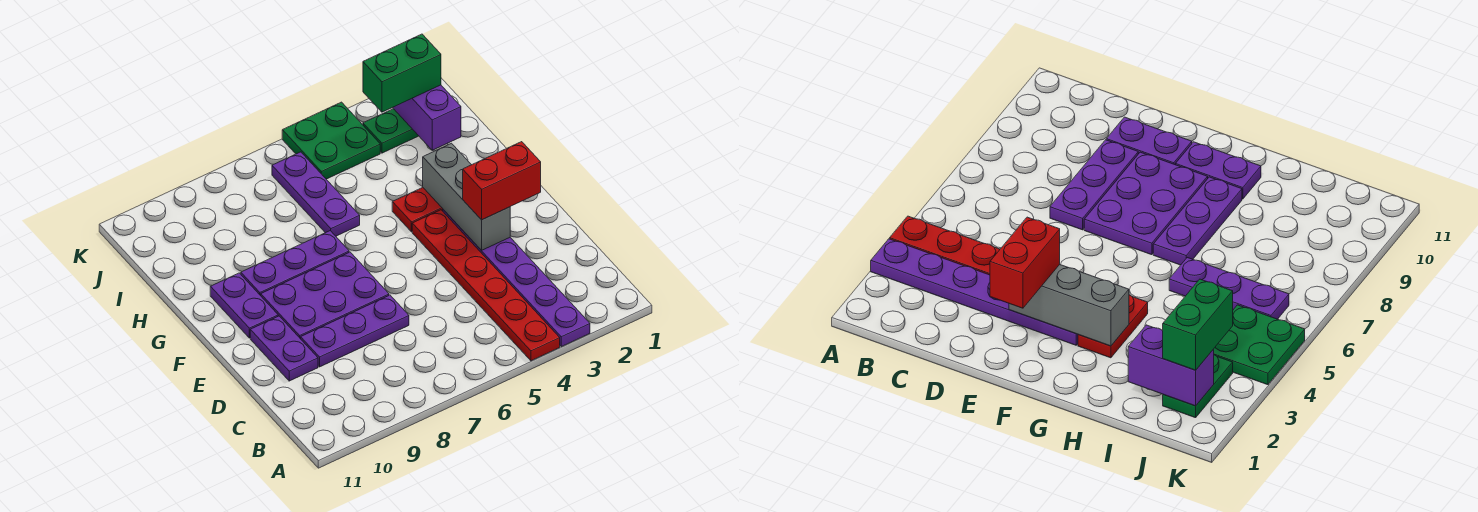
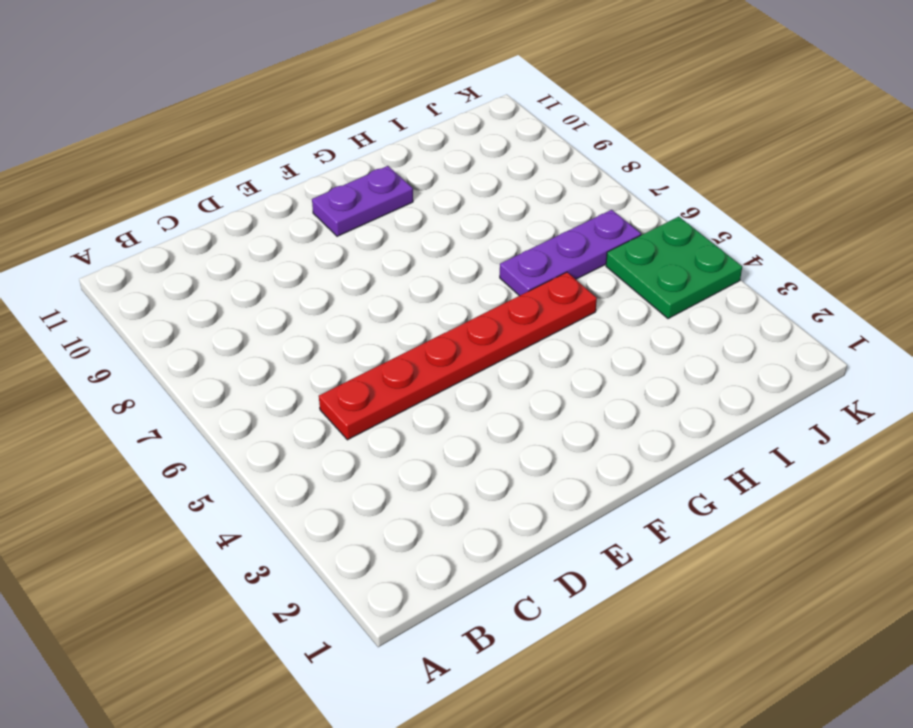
red 1x6 plate [319,272,597,440] -> red 1x6 plate moved to [412,210,560,361]
none -> purple 1x6 plate [443,210,590,347]
none -> purple 1x3 plate [301,295,409,367]
none -> purple 1x2 plate [250,316,318,381]

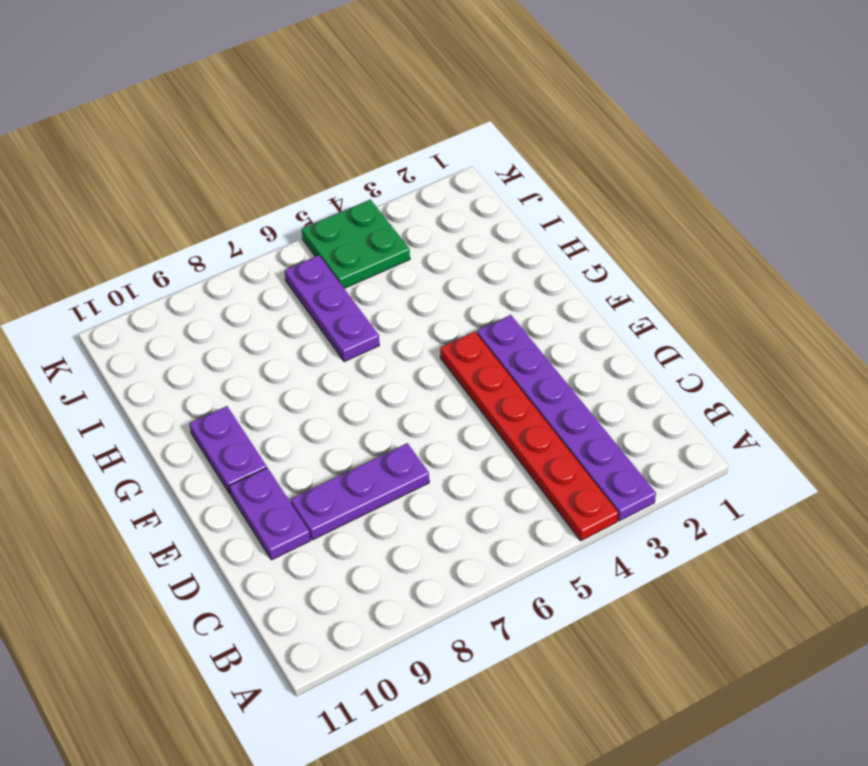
none -> purple 2x3 plate [261,252,389,339]
none -> red 1x2 plate [392,188,443,232]
none -> purple 1x3 plate [241,231,349,296]

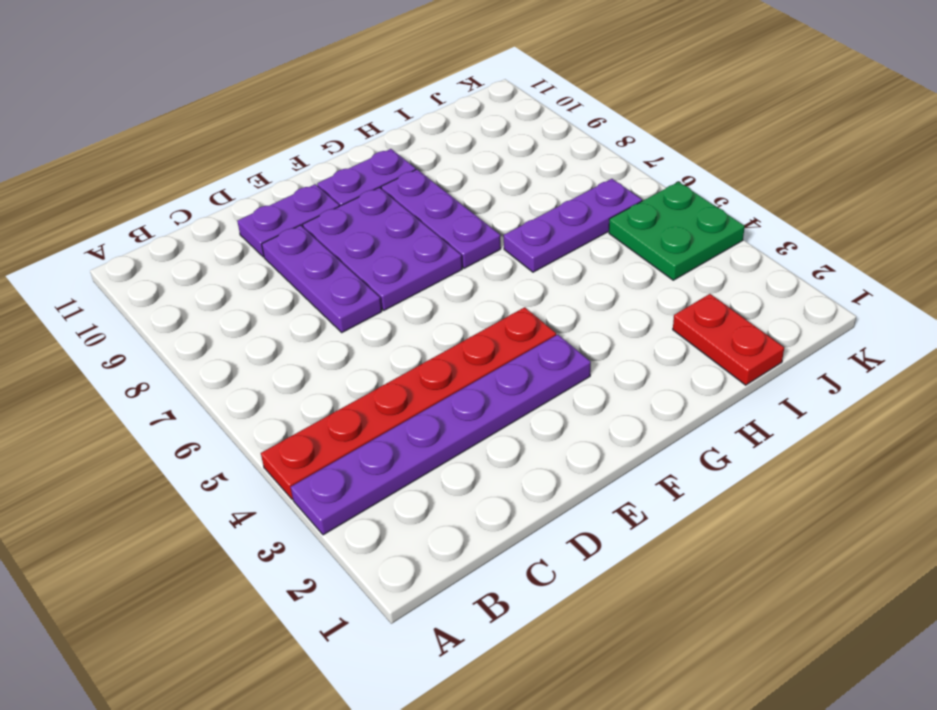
red 1x2 plate [673,294,784,385] -> red 1x2 plate moved to [392,188,443,232]
none -> green 1x2 plate [363,109,418,153]
none -> grey 1x3 brick [423,143,510,250]
none -> purple 1x2 brick [393,85,461,150]

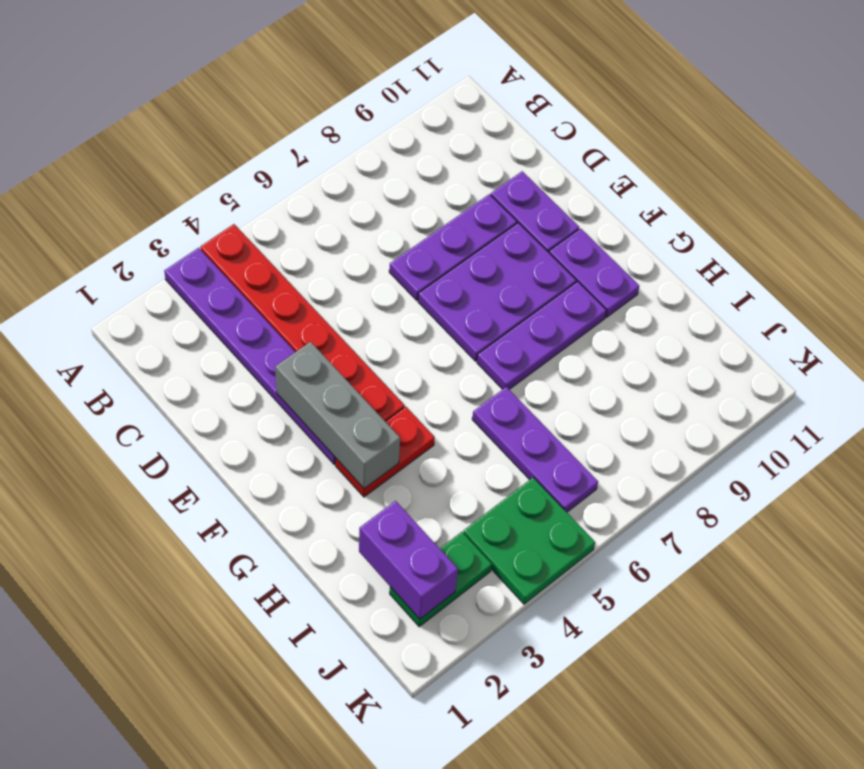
none -> red 1x2 brick [463,142,541,220]
none -> green 1x2 brick [363,34,441,112]

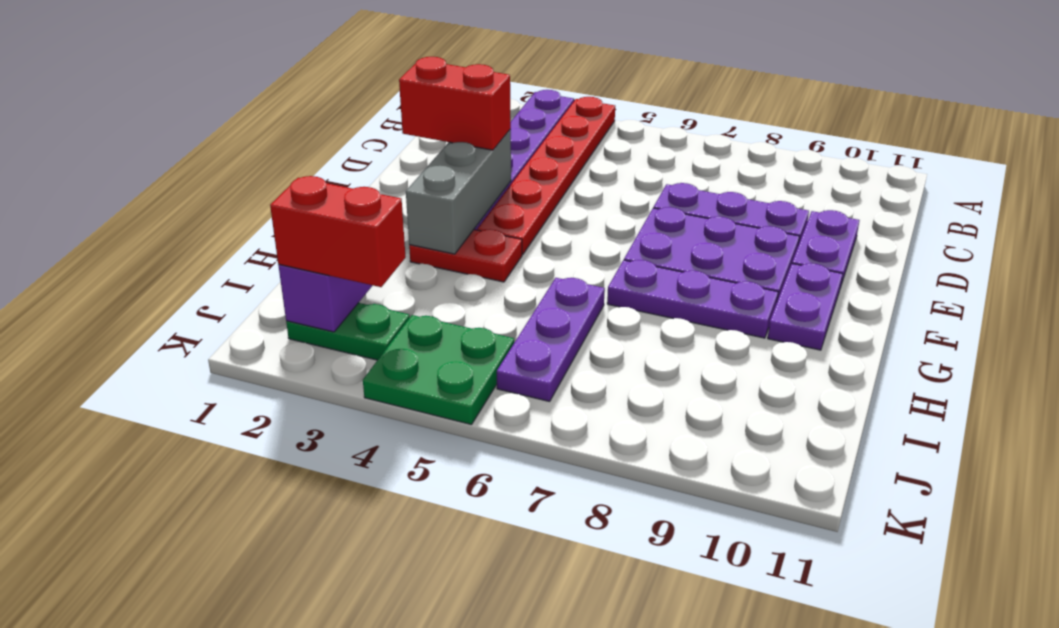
red 1x2 brick [270,176,406,287] -> green 1x2 brick [363,34,441,112]

